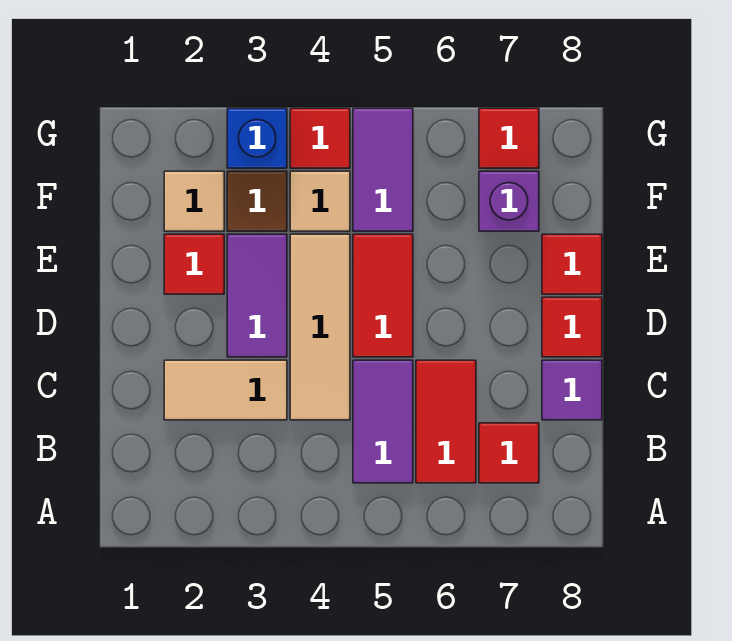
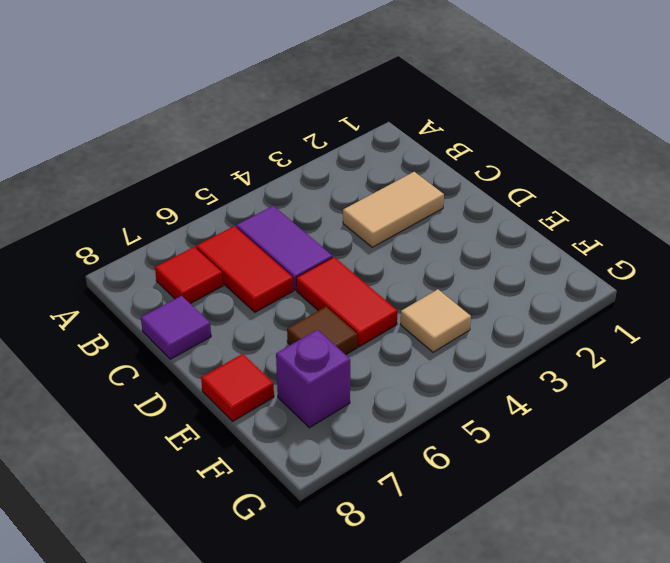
brown 1x1 tile [287,307,357,355] -> brown 1x1 tile moved to [227,171,287,231]
none -> tan 1x3 tile [290,234,350,420]
none -> purple 1x2 tile [227,234,287,357]
none -> red 1x1 tile [542,297,602,357]

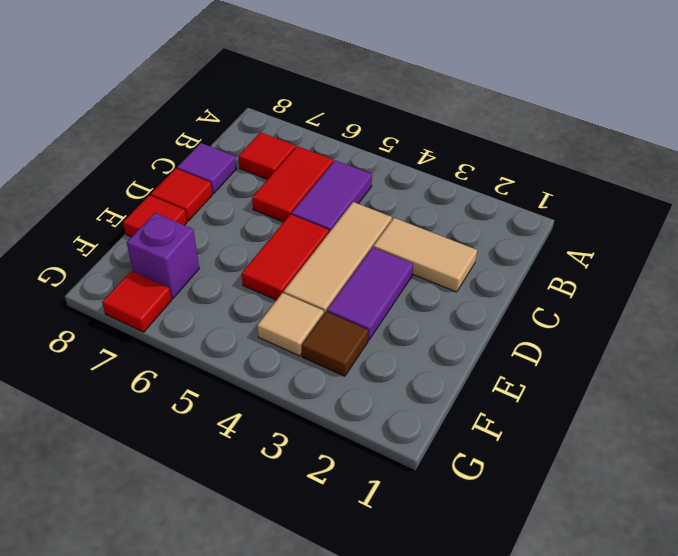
none -> red 1x1 tile [164,234,224,294]
none -> tan 1x1 tile [164,171,224,231]
none -> purple 1x2 tile [353,108,413,231]

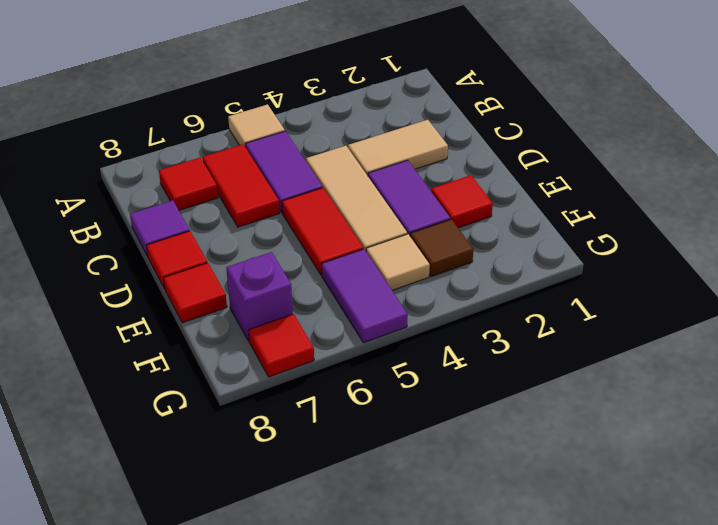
tan 1x1 tile [228,104,285,147] -> tan 1x1 tile moved to [164,171,224,231]
none -> blue 1x1 brick [227,108,287,168]
none -> red 1x1 tile [290,108,350,168]

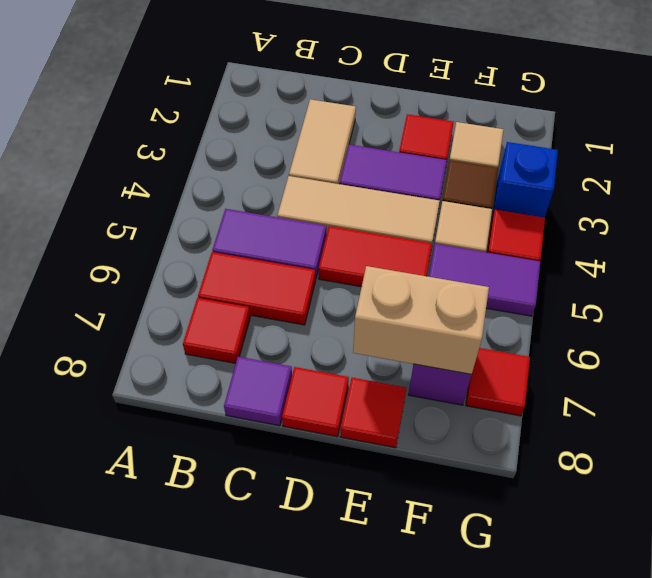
tan 1x2 brick [353,266,489,375] -> none

